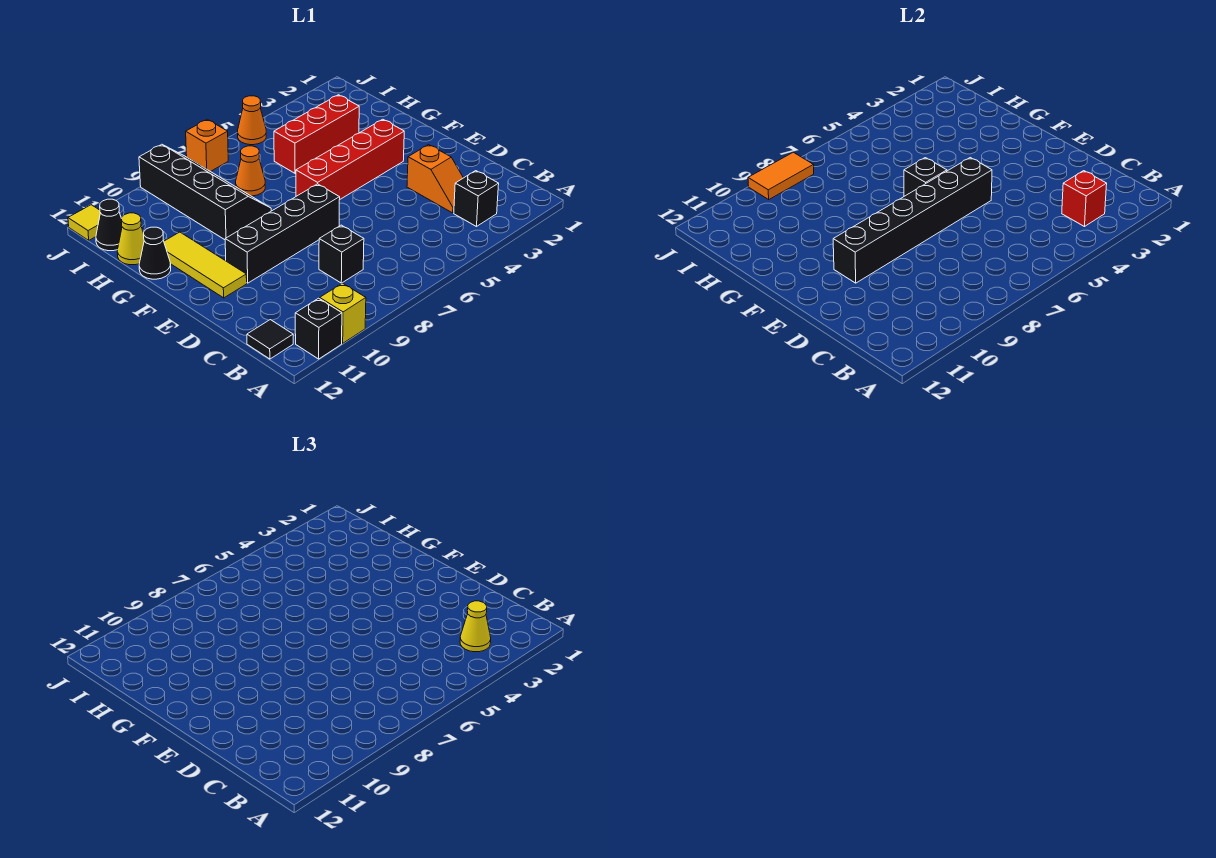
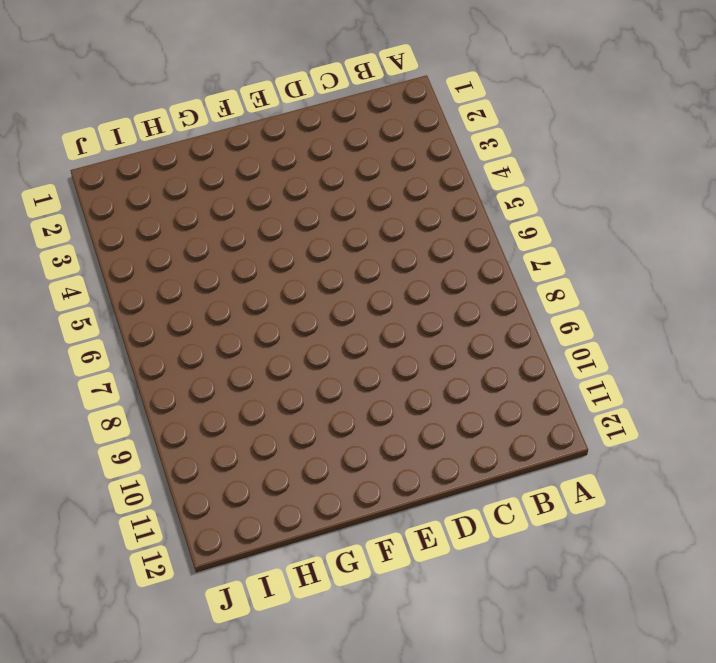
none -> yellow 1x1 brick [320,283,366,343]
none -> black 1x1 brick [295,298,342,359]
none -> black 1x1 brick [454,171,499,227]

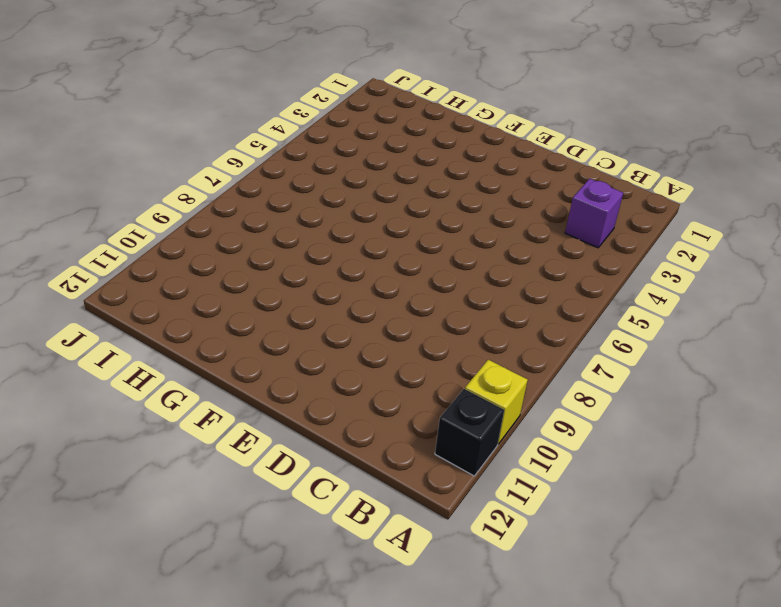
purple 1x1 brick [565,179,623,248] -> black 1x1 brick [454,171,499,227]
none -> black 1x1 tile [247,320,293,359]
none -> orange 1x2 slope [407,145,463,213]
none -> black 1x1 brick [319,225,364,283]

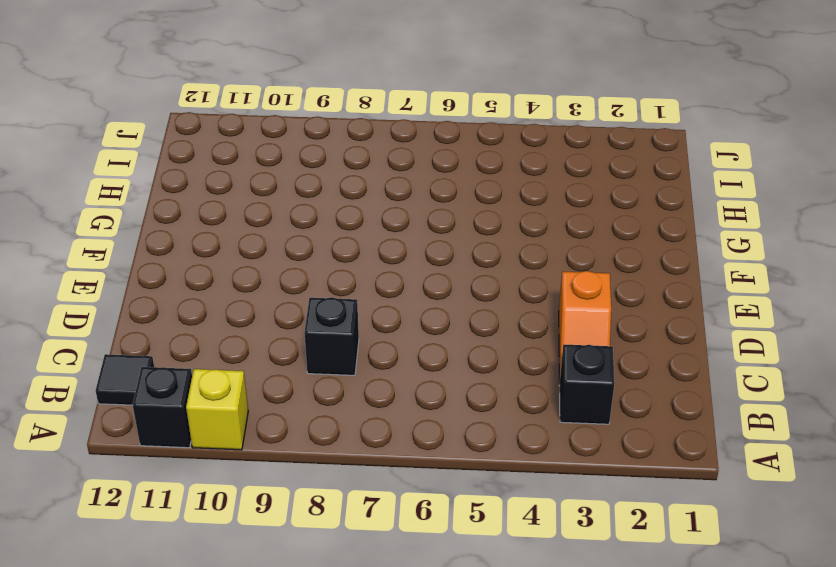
none -> black 1x4 brick [225,184,340,283]
none -> yellow 1x3 tile [164,232,247,298]
none -> red 1x4 brick [296,119,404,200]

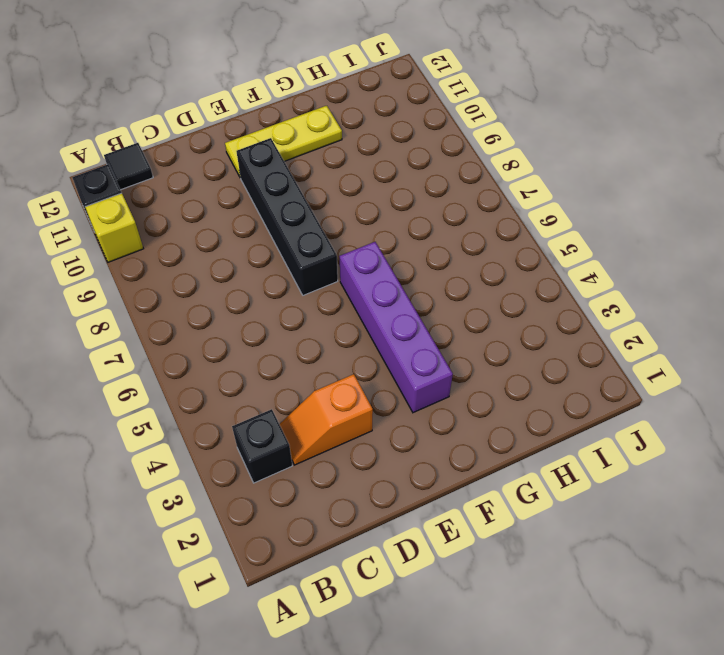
yellow 1x3 plate [225,106,342,178] -> yellow 1x3 tile [164,232,247,298]
purple 1x4 brick [340,242,453,413] -> red 1x4 brick [296,119,404,200]
none -> black 1x1 brick [319,225,364,283]
none -> black 2x4 slope [139,144,271,240]
none -> black 1x1 cone [139,227,171,279]

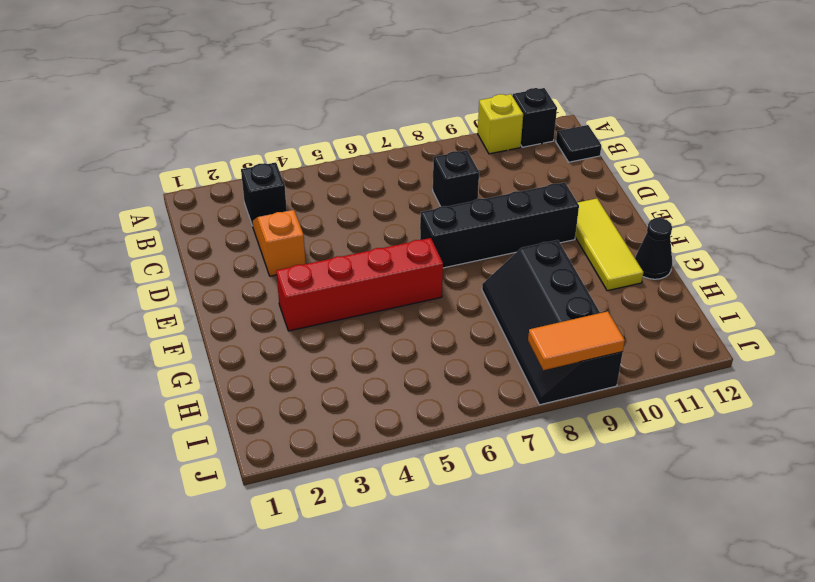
none -> red 1x3 brick [274,95,359,173]
none -> orange 1x1 cone [236,146,265,196]
none -> yellow 1x1 cone [117,213,144,265]

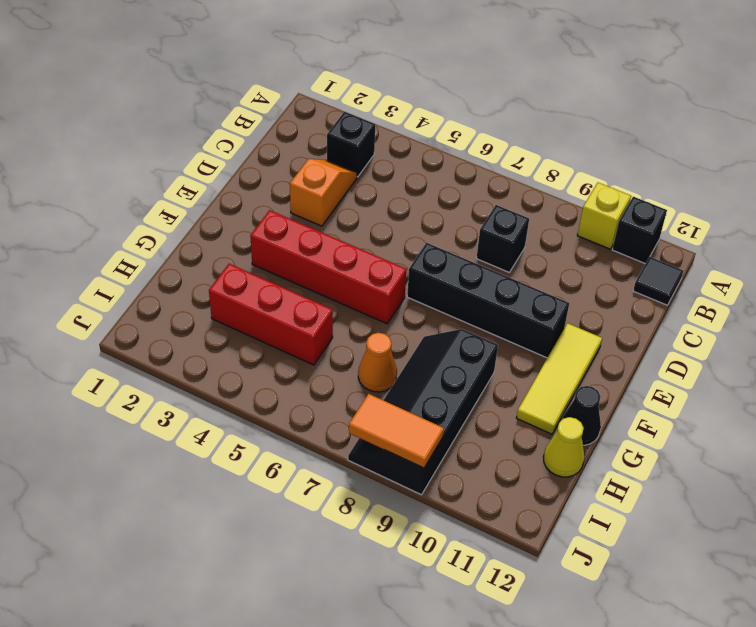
none -> black 1x1 cone [96,199,122,251]
none -> orange 1x1 cone [238,96,266,145]
none -> orange 1x1 brick [186,119,228,172]

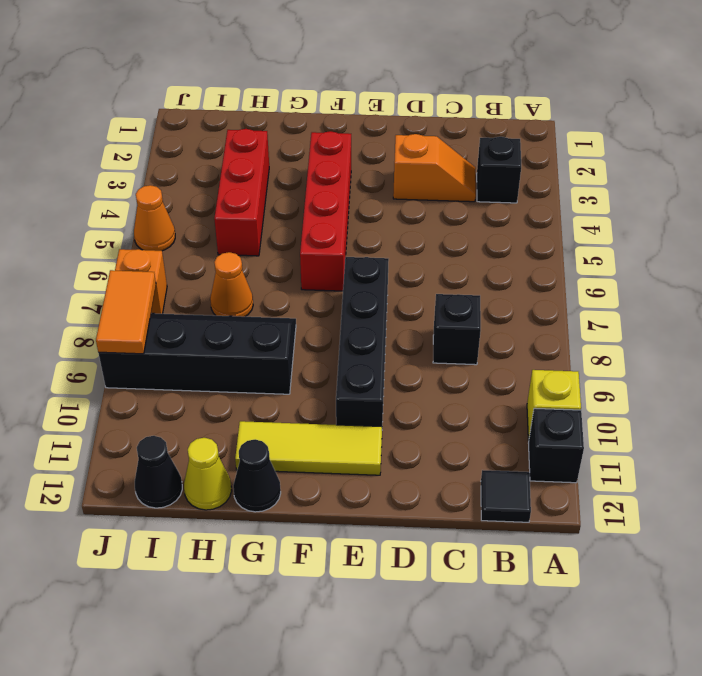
none -> yellow 1x1 tile [68,205,100,240]
none -> red 1x1 brick [1062,171,1107,227]
none -> black 1x6 brick [833,158,992,283]

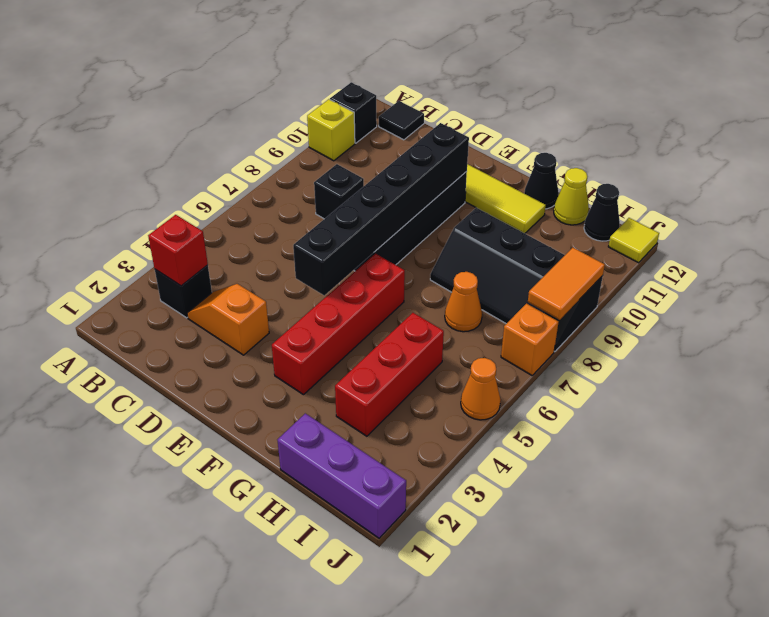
purple 1x3 brick [278,413,406,538] -> none
none -> black 1x1 brick [904,158,947,196]
none -> yellow 1x1 cone [460,601,491,652]

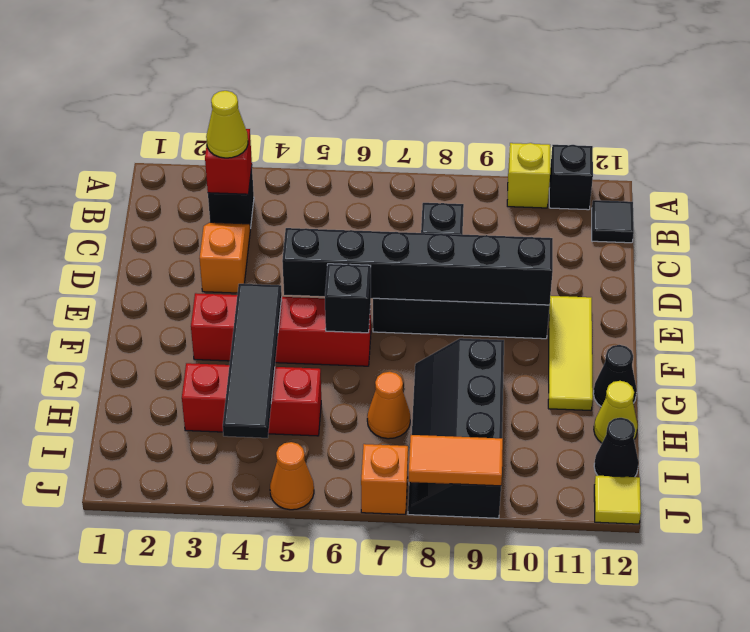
black 1x4 tile [223,284,282,438] -> none

